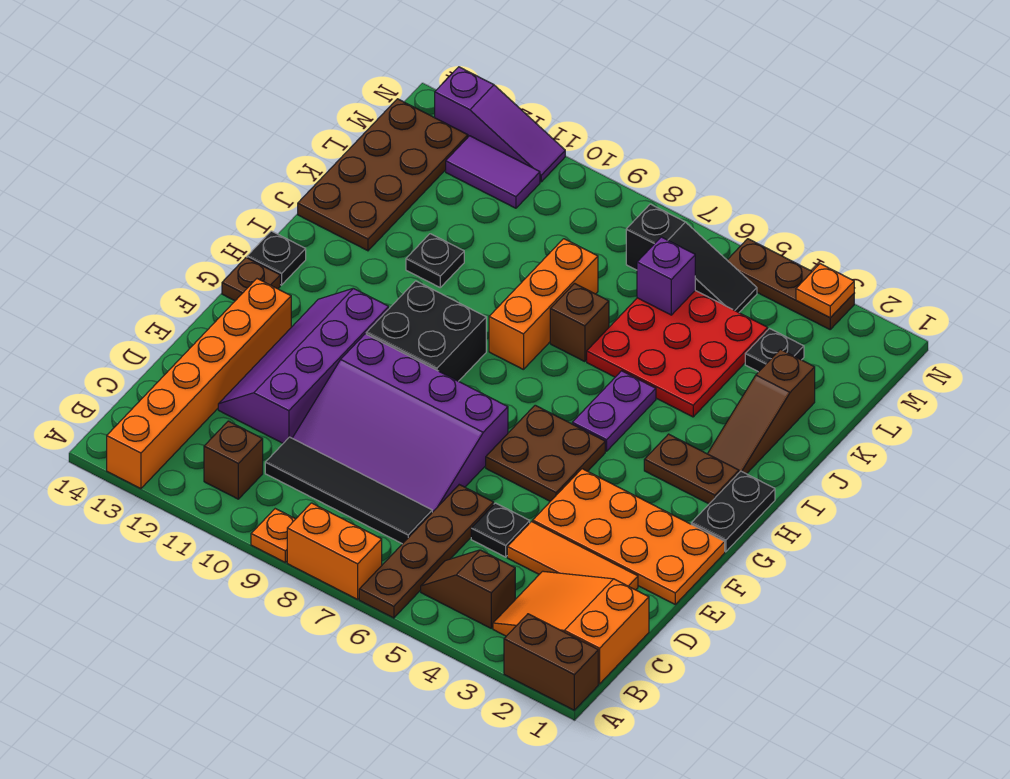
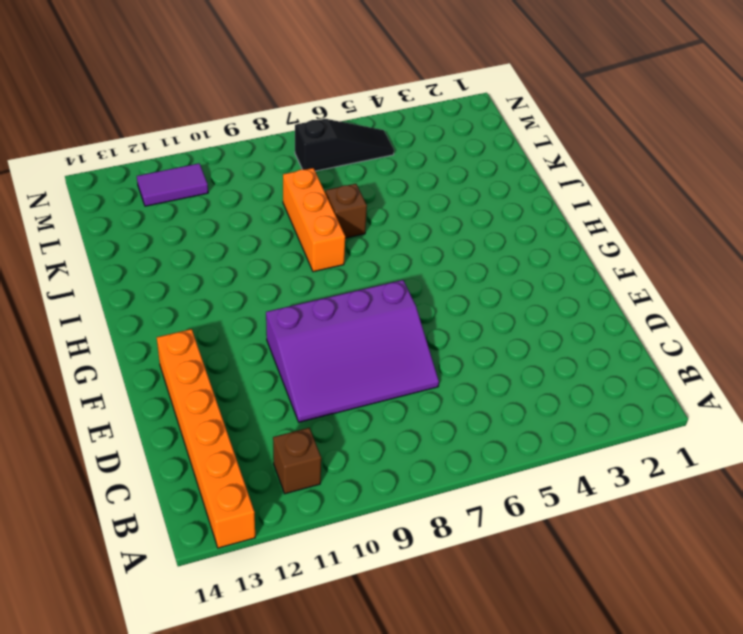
none -> brown 1x2 brick [504,614,598,710]
none -> brown 1x4 plate [359,485,494,618]
none -> orange 1x2 brick [287,503,382,599]
none -> orange 1x1 plate [251,509,295,562]

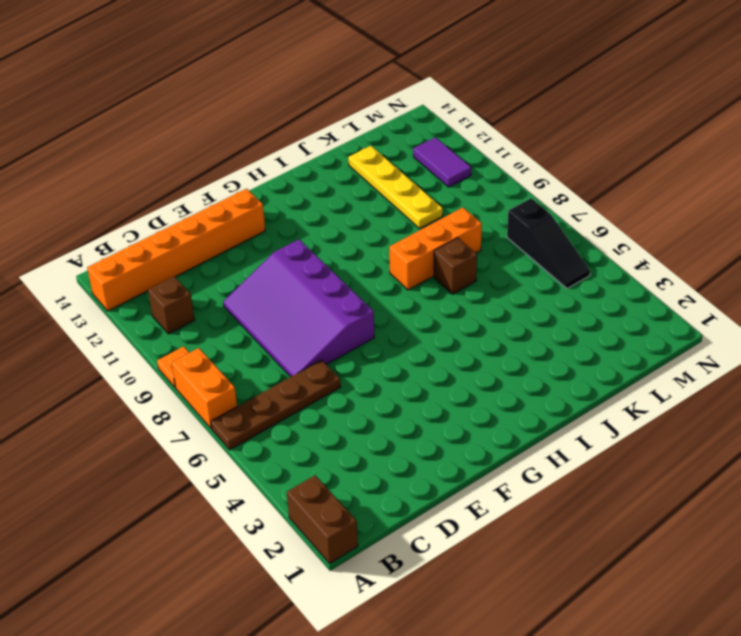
yellow 1x4 plate [348,146,443,228] -> brown 2x4 plate [298,99,468,251]
none -> orange 2x3 slope [493,571,649,684]
none -> brown 1x2 slope [421,550,515,628]
none -> black 1x4 tile [265,437,432,544]
none -> orange 1x3 tile [507,522,638,590]

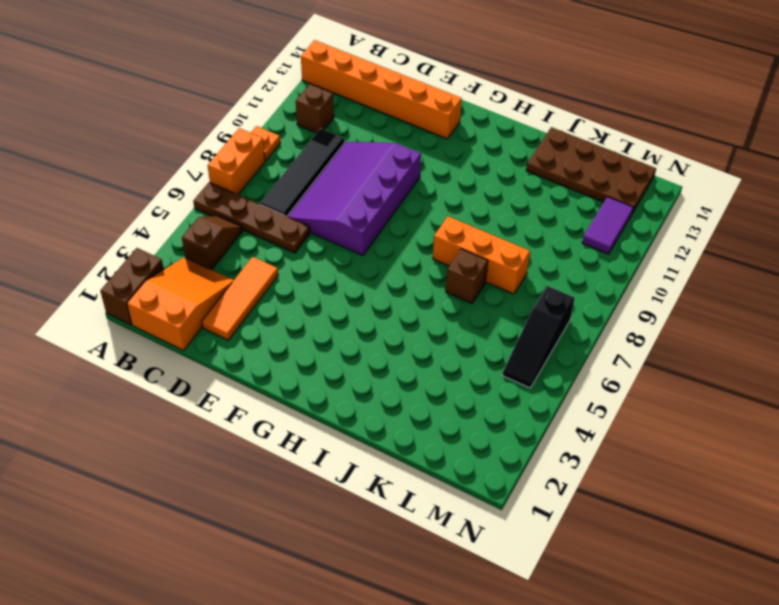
none -> black 1x1 plate [471,503,530,557]
none -> purple 2x4 slope [218,288,389,443]
none -> orange 2x4 plate [533,469,725,604]
none -> brown 2x2 plate [486,405,605,501]

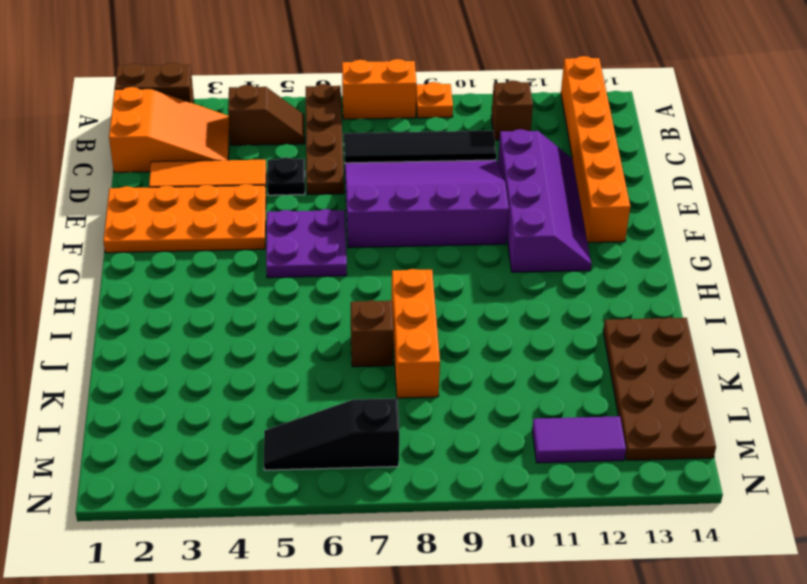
purple 2x2 plate [266,209,347,278] -> brown 2x2 plate [486,405,605,501]
none -> black 1x2 plate [691,471,775,552]
none -> black 2x2 brick [366,281,486,381]
none -> brown 1x1 plate [222,258,280,301]
none -> brown 1x2 plate [644,434,739,504]

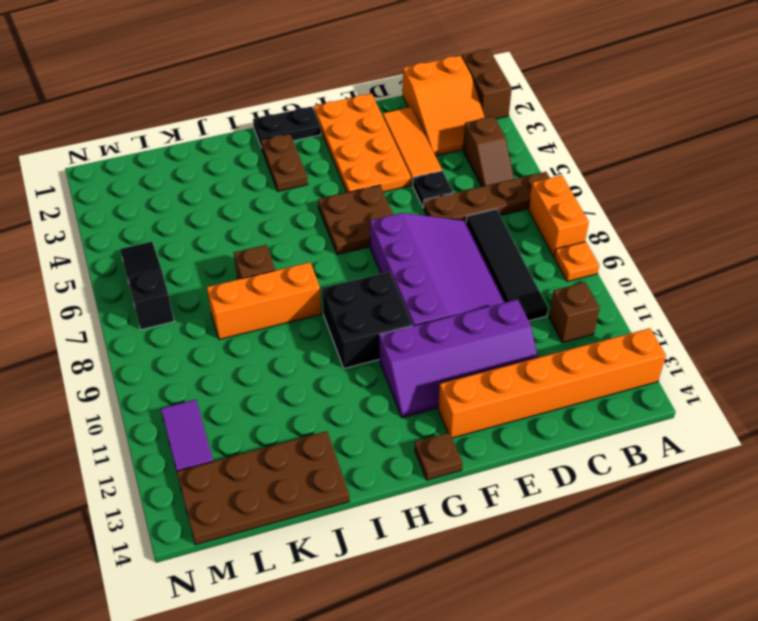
none -> purple 1x2 plate [572,371,656,451]
none -> black 1x1 plate [247,231,306,285]
none -> brown 1x3 slope [708,349,815,474]
none -> red 3x3 plate [587,291,768,417]

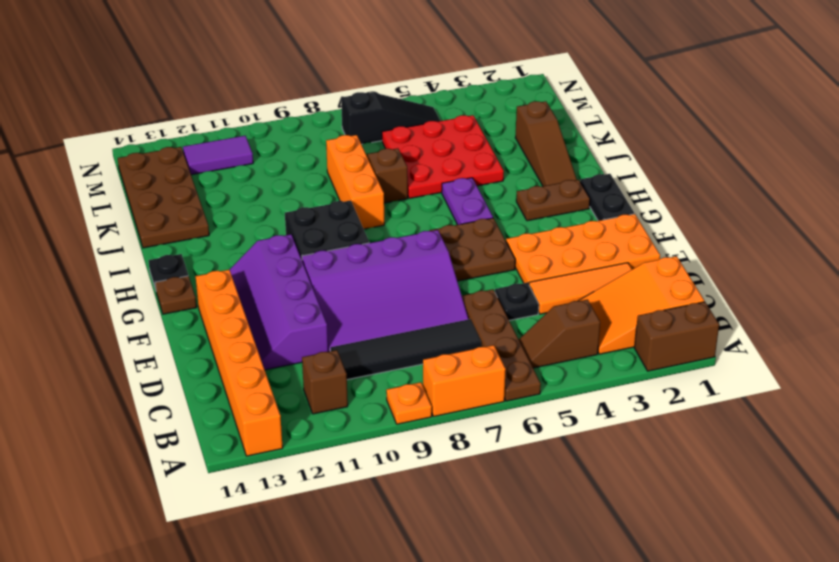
none -> black 1x1 plate [406,234,464,287]
none -> black 1x1 plate [745,329,804,372]
none -> brown 1x3 plate [727,239,854,329]
none -> purple 1x3 slope [435,67,565,182]

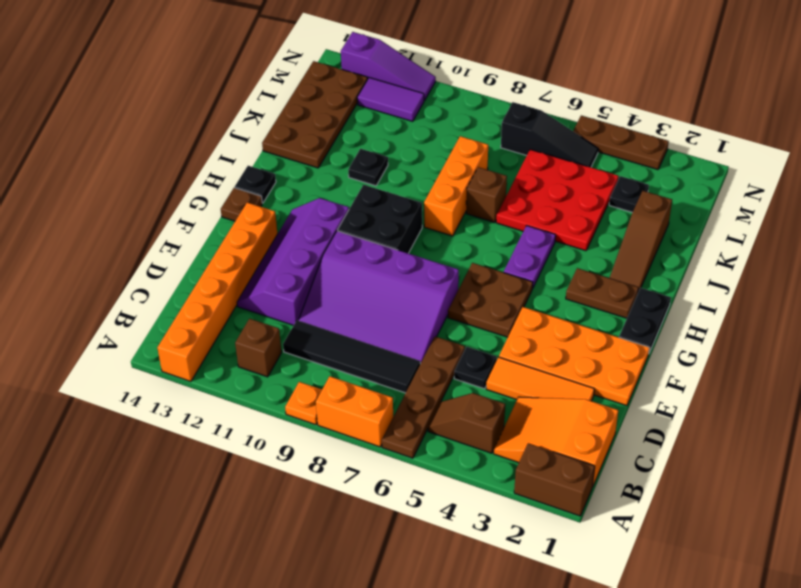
none -> purple 1x1 brick [637,237,695,315]
none -> orange 1x1 plate [796,264,854,318]

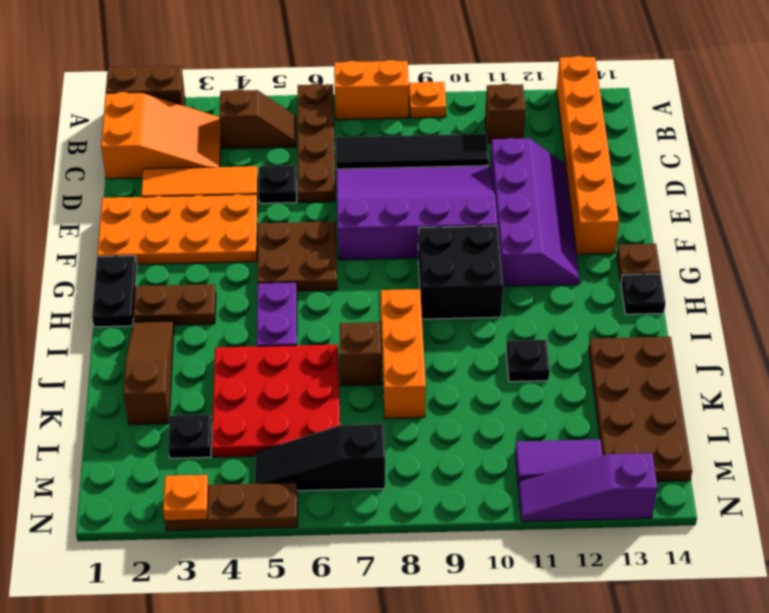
none -> purple 1x1 brick [637,237,695,315]

